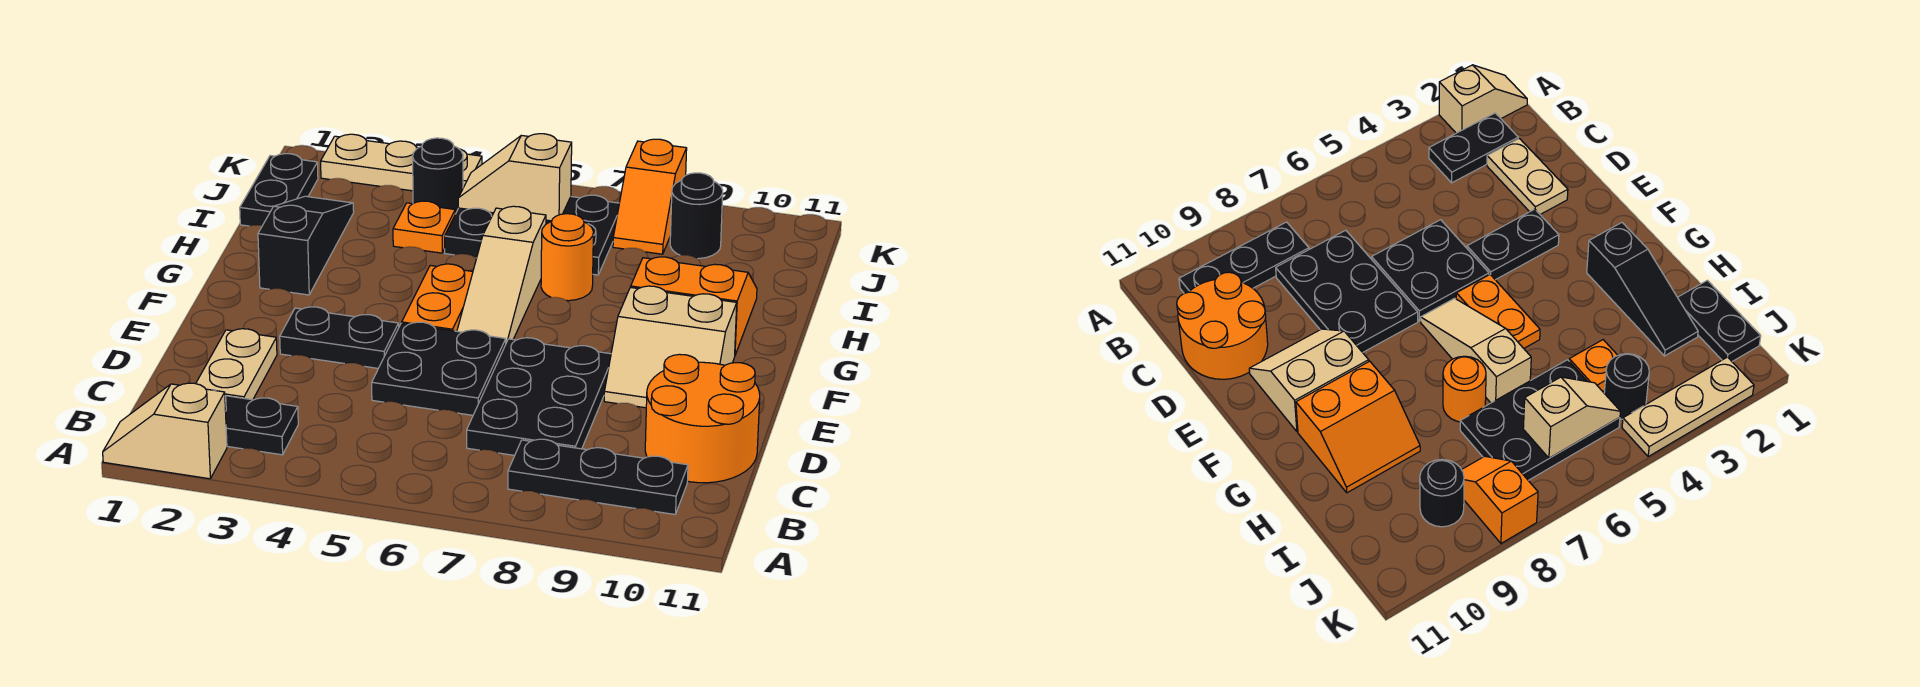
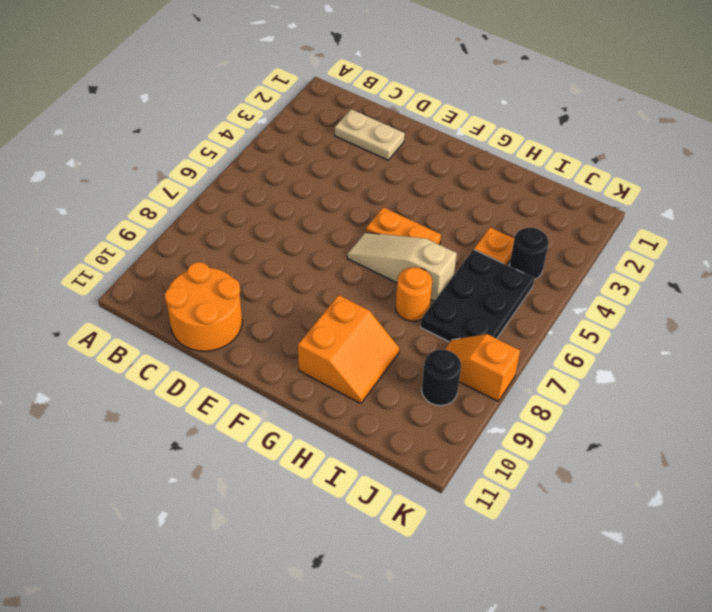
none -> tan 1x2 slope [103,383,227,479]
none -> black 1x2 plate [215,390,298,455]
none -> black 1x3 plate [508,439,688,514]

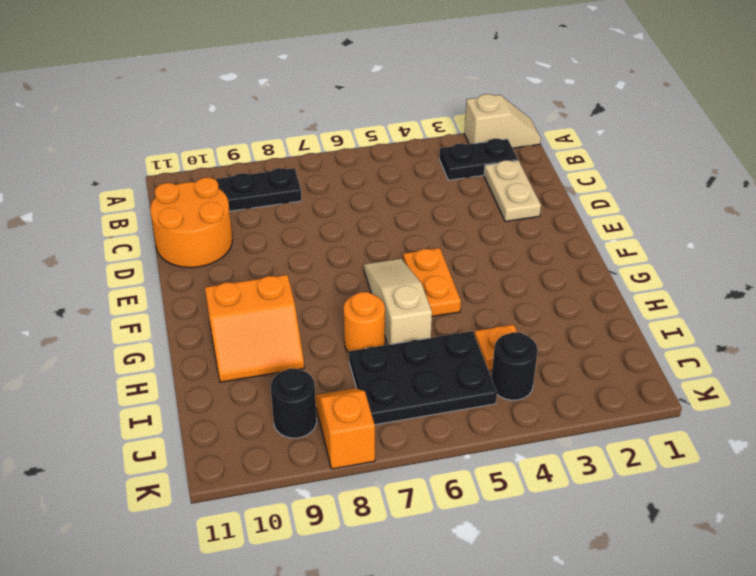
none -> black 2x3 plate [467,338,611,455]
none -> black 2x2 plate [372,322,506,415]
none -> black 1x2 plate [280,307,399,368]

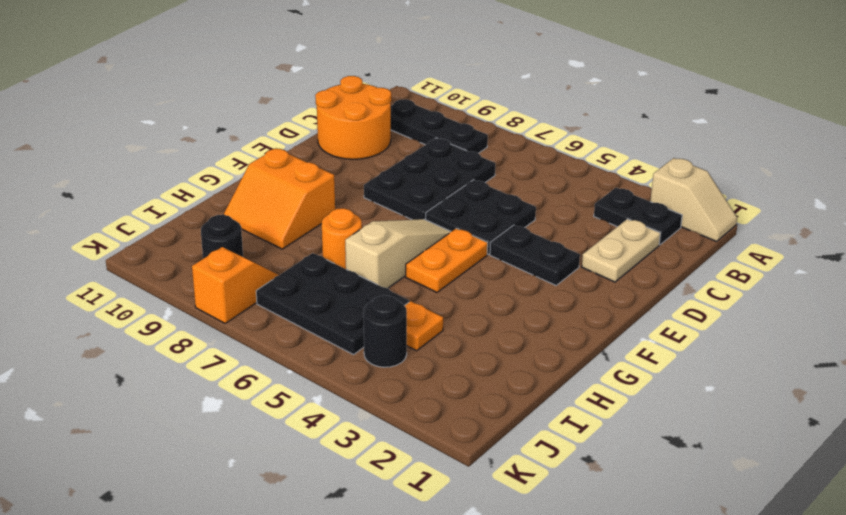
none -> tan 2x2 slope [604,286,737,408]
none -> black 1x3 slope [258,196,354,295]
none -> black 1x2 plate [240,154,318,226]

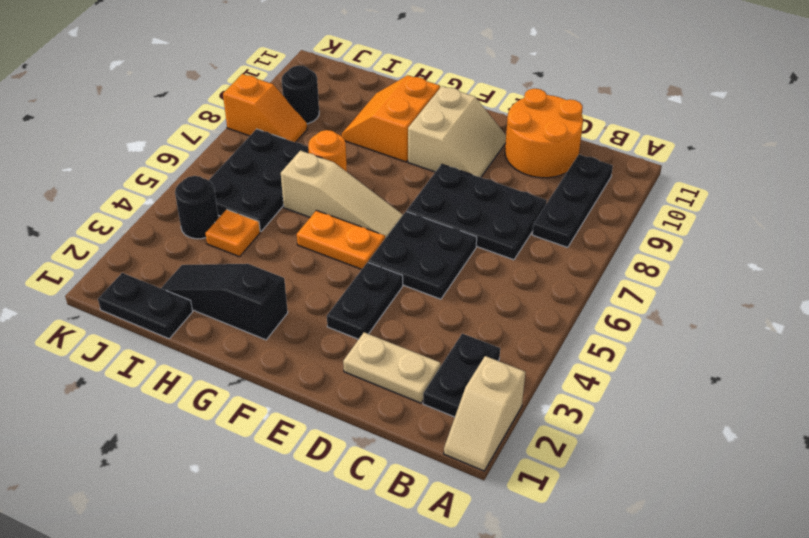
none -> tan 1x3 plate [321,134,482,191]
none -> tan 1x2 slope [458,134,572,221]

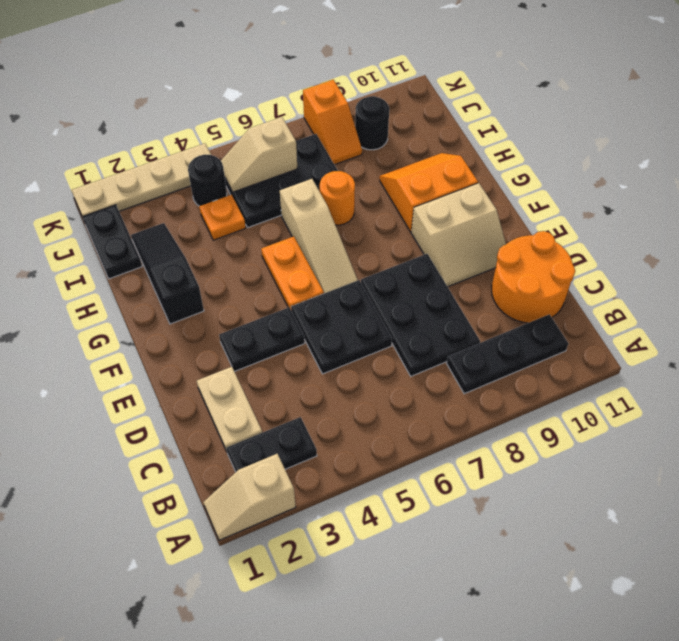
tan 1x4 plate [72,143,211,220] -> tan 1x3 plate [321,134,482,191]

